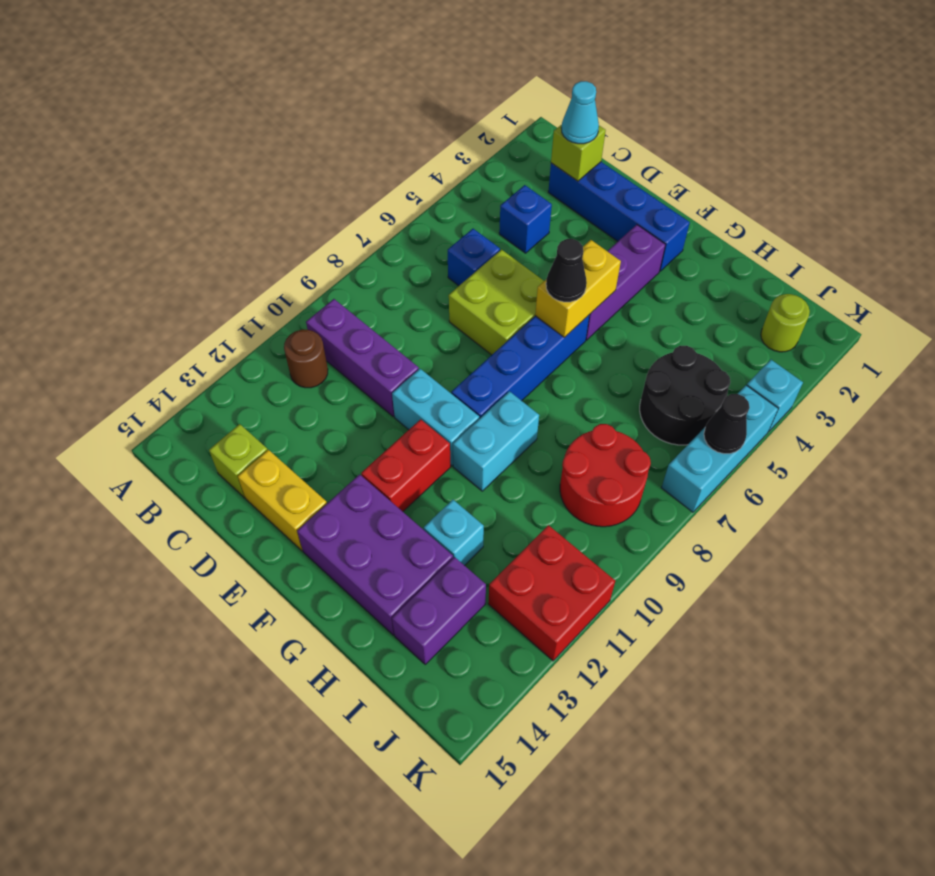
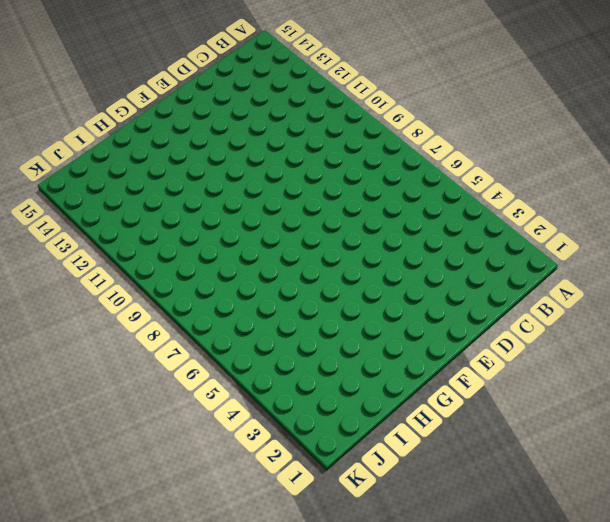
none -> purple 1x3 brick [306,299,419,416]
none -> brown 1x1 round brick [284,330,328,388]
none -> blue 1x4 brick [548,162,690,271]

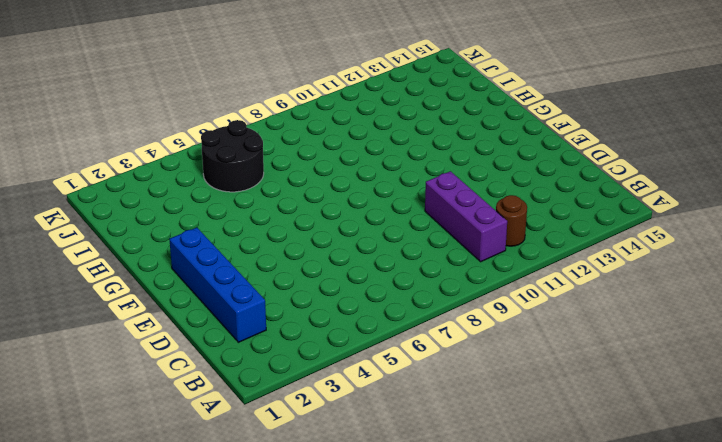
none -> blue 1x1 brick [499,185,552,253]
none -> blue 1x1 brick [448,229,500,286]
none -> lime 1x1 brick [209,424,267,498]

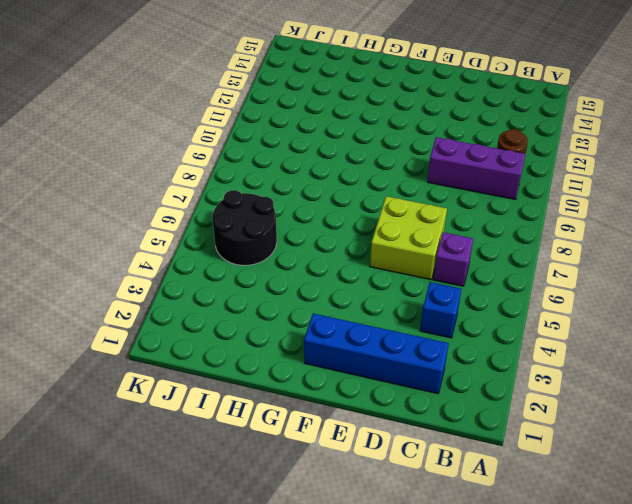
purple 1x1 brick [433,232,473,286] -> blue 1x1 brick [448,229,500,286]
none -> lime 1x1 brick [209,424,267,498]
none -> yellow 1x2 brick [238,450,327,551]
none -> cyan 1x2 brick [392,369,479,466]

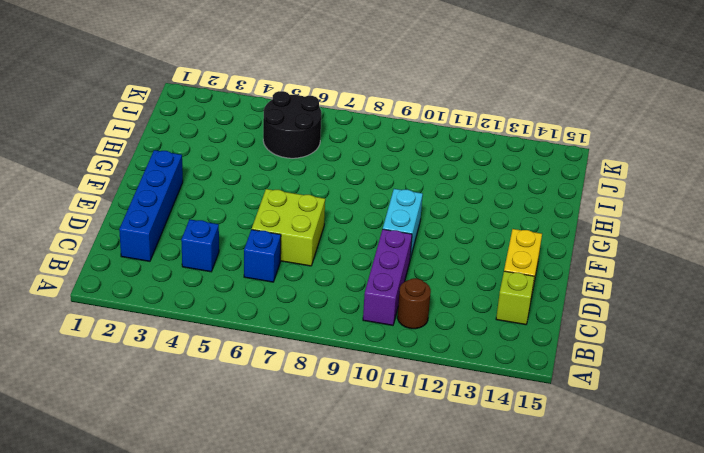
none -> purple 1x3 brick [586,225,666,340]
none -> blue 1x4 brick [451,315,589,419]
none -> red 1x2 brick [361,419,451,512]

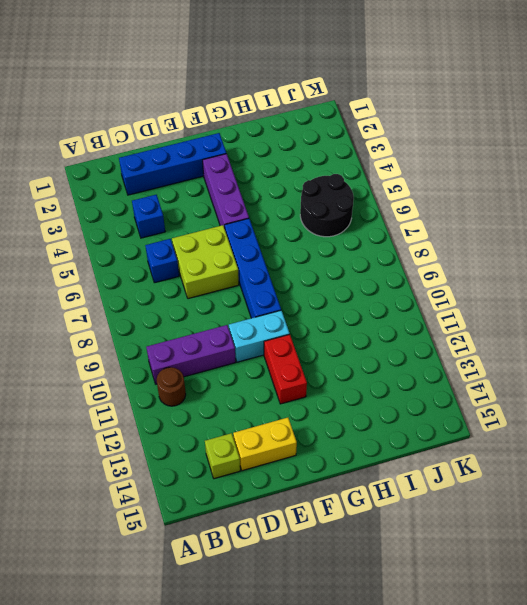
none -> purple 2x3 brick [297,474,453,635]
none -> cyan 1x2 brick [453,391,539,491]
none -> cyan 1x1 brick [424,500,484,566]

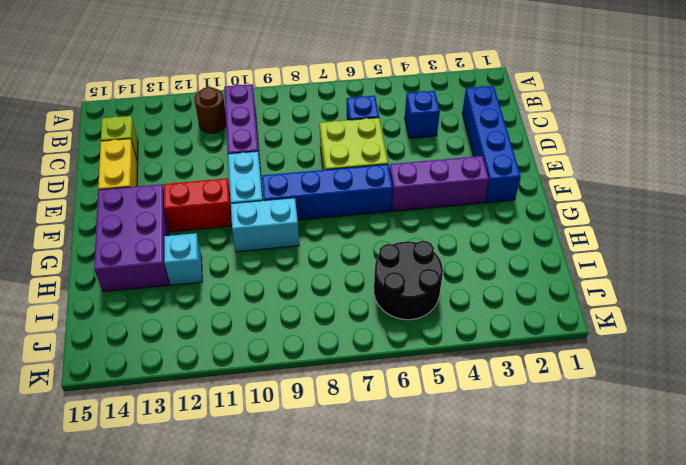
none -> red 2x2 round brick [560,424,651,527]
none -> purple 1x2 brick [392,557,486,664]
none -> lime 1x1 round brick [761,294,810,352]

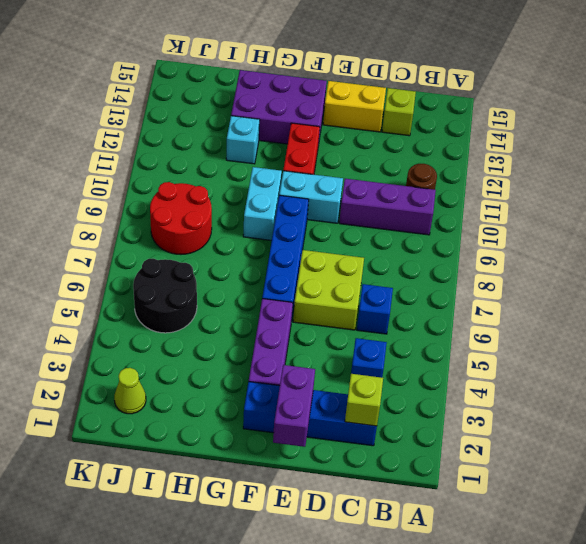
purple 1x2 brick [273,365,315,447] -> purple 1x2 brick moved to [392,557,486,664]
lime 1x1 cone [114,368,146,414] -> lime 1x1 round brick [761,294,810,352]
none -> red 2x2 brick [488,525,615,661]
none -> cyan 1x1 brick [747,360,803,432]
none -> cyan 1x3 brick [661,385,778,512]

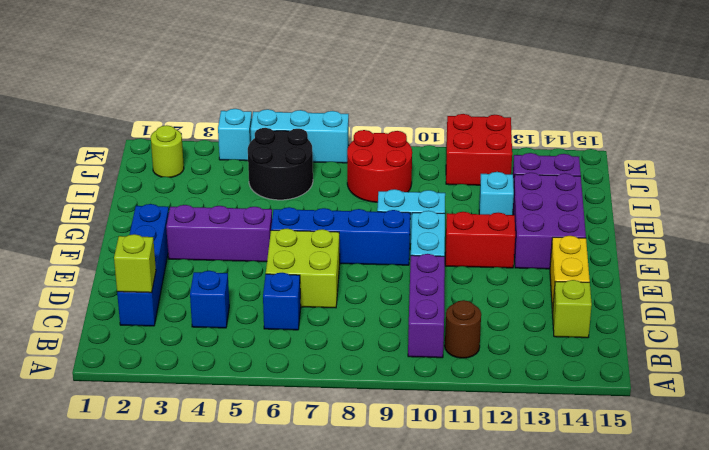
none -> yellow 1x2 brick [535,240,621,338]
none -> black 1x1 cone [704,394,750,454]
none -> cyan 1x1 cone [561,81,599,144]

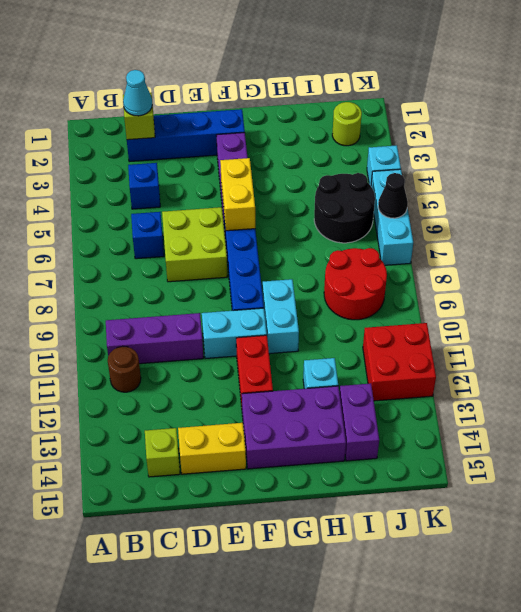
none -> black 1x1 cone [546,239,587,302]

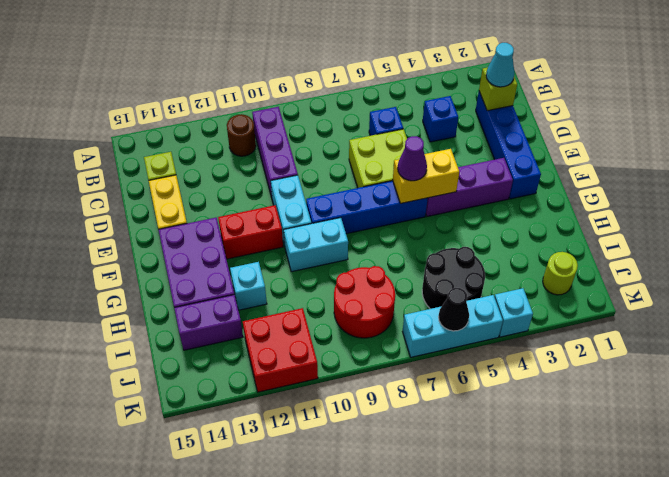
purple 1x1 cone [398,136,427,181] -> black 1x1 cone [546,239,587,302]

